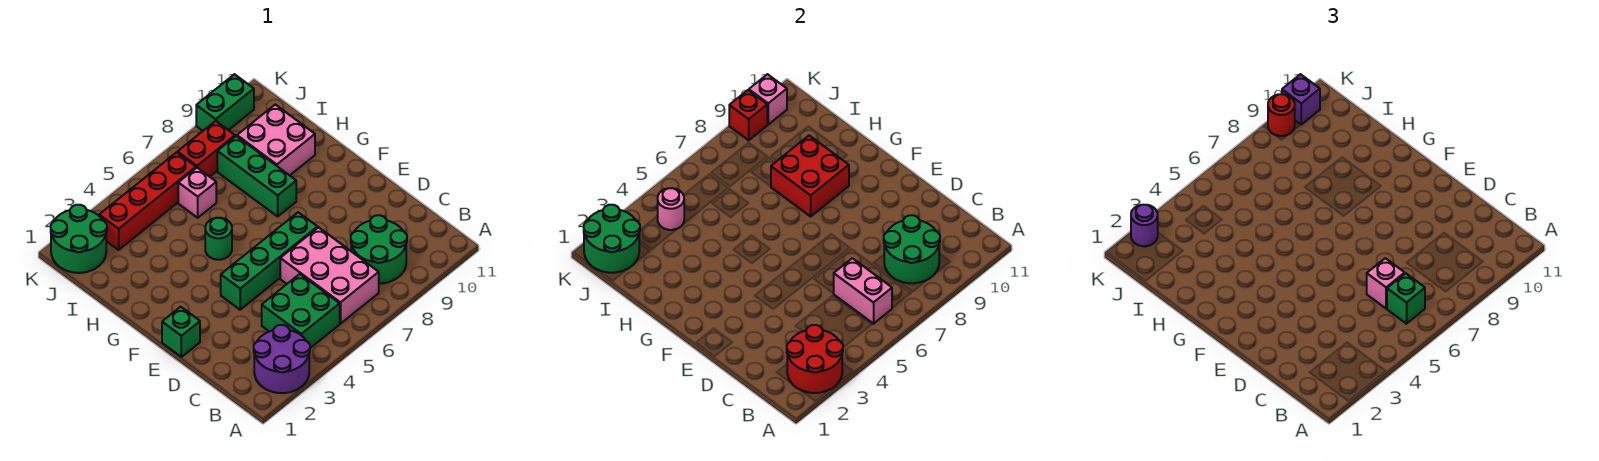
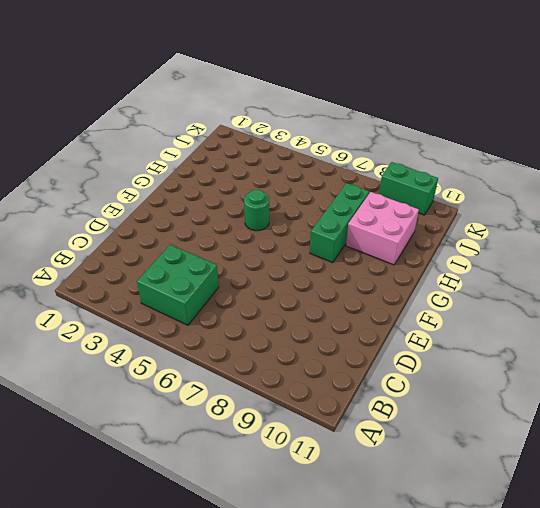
none -> purple 2x2 round brick [254,325,310,393]
none -> pink 2x3 brick [280,227,379,324]
none -> green 2x2 round brick [351,215,407,284]

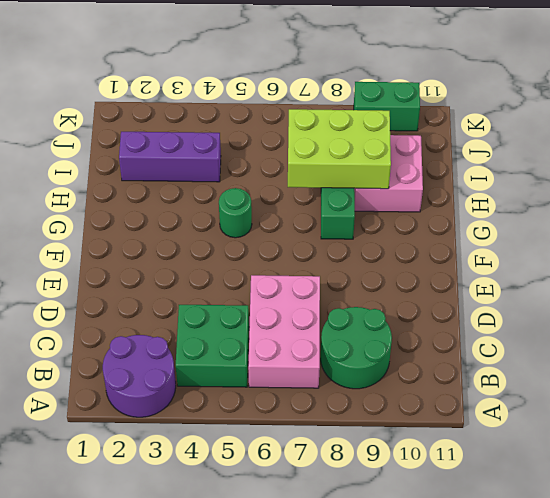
lime 2x3 brick [288,109,391,189] -> red 2x2 brick [771,136,849,216]
purple 1x3 brick [119,132,221,182] -> none
none -> green 1x1 brick [162,307,200,357]
none -> green 1x4 brick [221,212,318,310]
none -> pink 1x1 brick [178,168,216,218]

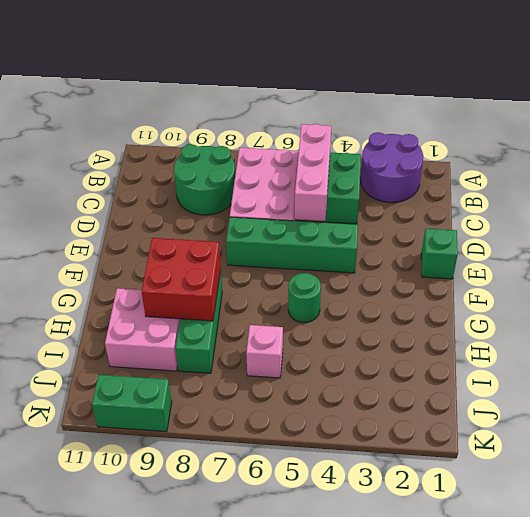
pink 1x3 brick [294,124,331,221] -> none
none -> green 2x2 round brick [51,205,107,273]
none -> red 1x4 brick [99,152,196,250]
none -> red 1x2 brick [178,121,235,177]

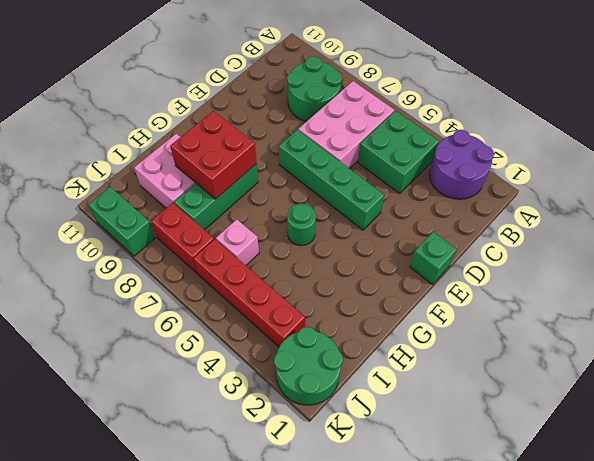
none -> red 2x2 round brick [787,325,843,393]
none -> pink 1x2 brick [834,258,892,324]
none -> green 2x2 round brick [884,215,940,283]

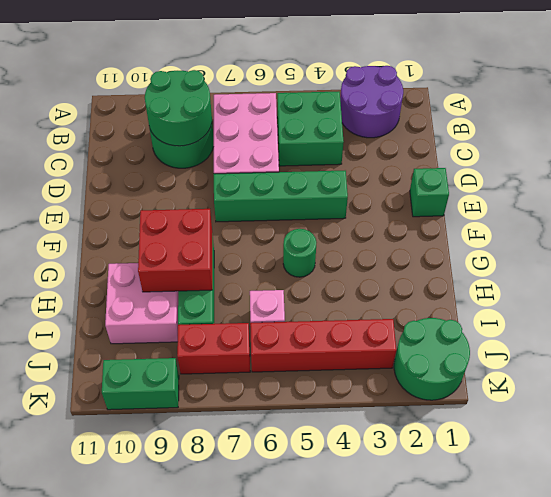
none -> red 2x2 round brick [787,325,843,393]
none -> pink 1x2 brick [834,258,892,324]
none -> green 2x2 round brick [584,205,640,273]

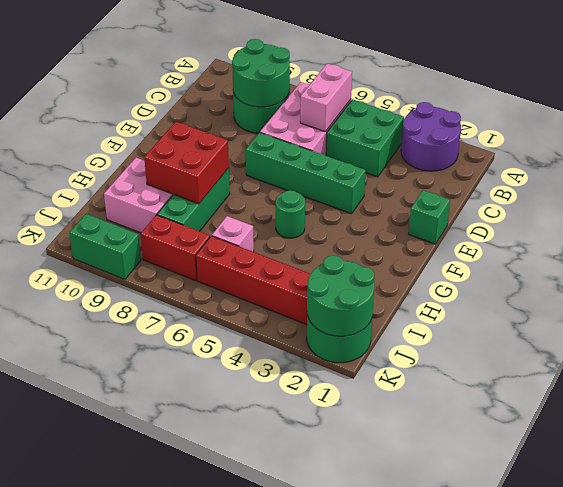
none -> red 2x2 round brick [787,325,843,393]
none -> pink 1x1 round brick [658,188,684,230]
none -> red 1x1 brick [729,90,767,140]

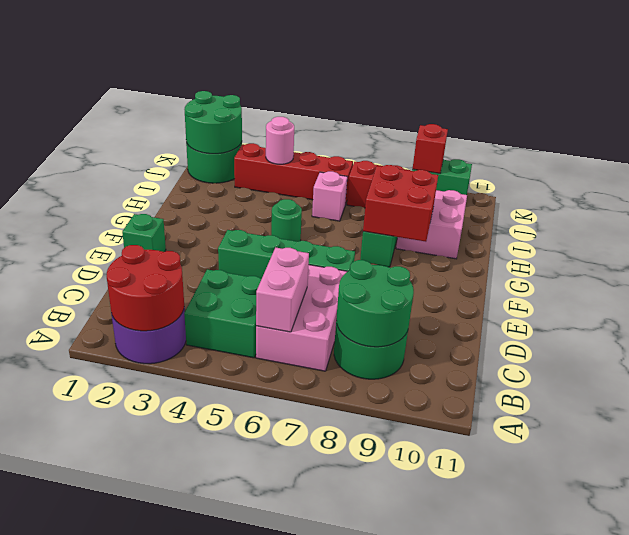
none -> pink 1x1 brick [749,74,787,124]
none -> green 1x1 brick [1387,273,1425,324]
none -> pink 1x1 brick [1367,258,1405,308]

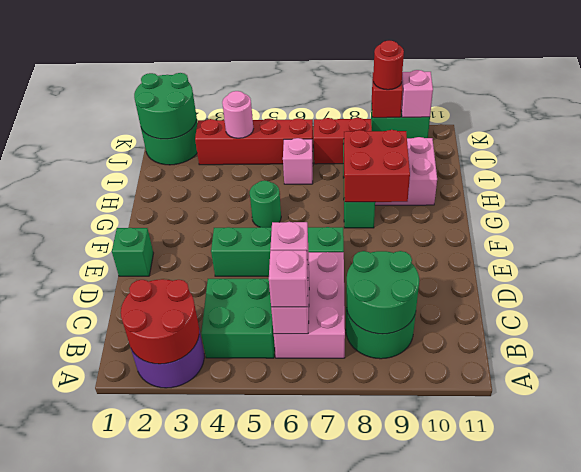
pink 1x1 brick [269,250,308,307] -> green 1x1 brick [1387,273,1425,324]
none -> purple 1x1 round brick [1131,205,1158,246]
none -> purple 1x1 brick [1282,74,1320,124]

